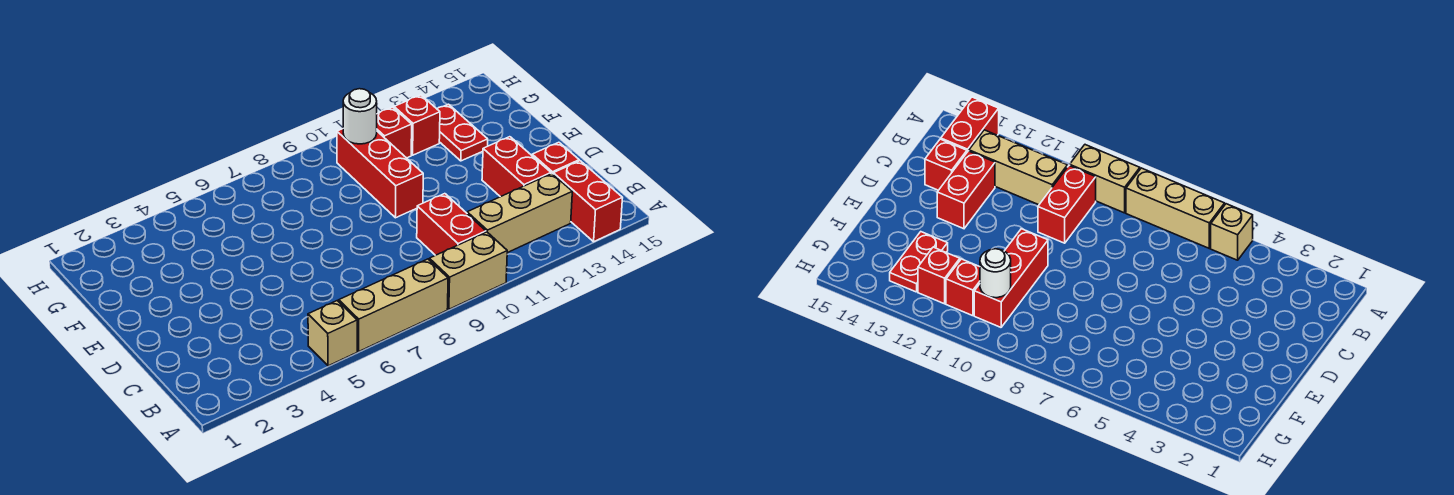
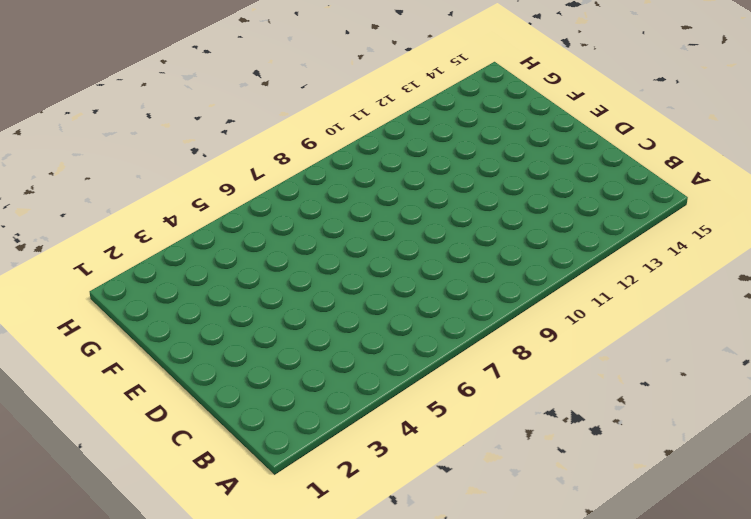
none -> tan 1x1 brick [308,301,357,366]
none -> tan 1x3 brick [339,259,448,351]
none -> tan 1x2 brick [429,232,507,309]

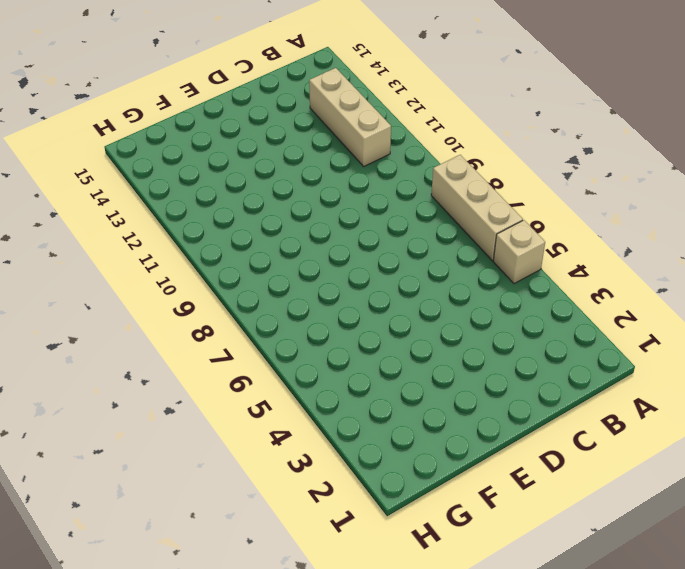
none -> tan 1x2 brick [429,232,507,309]
none -> red 1x2 brick [553,161,623,242]
none -> red 1x2 brick [417,194,486,255]

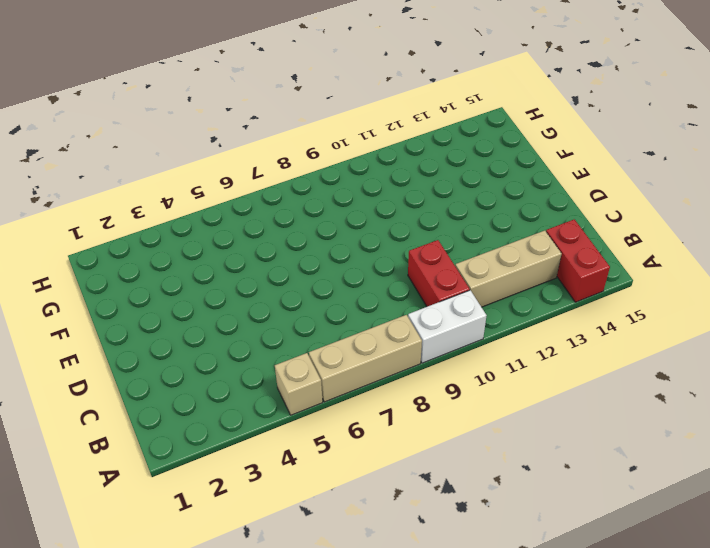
white 1x2 brick [408,290,487,363] -> tan 1x2 brick [429,232,507,309]
none -> red 1x2 brick [482,137,551,197]
none -> red 1x1 brick [532,142,579,174]
none -> red 1x3 brick [337,129,423,218]

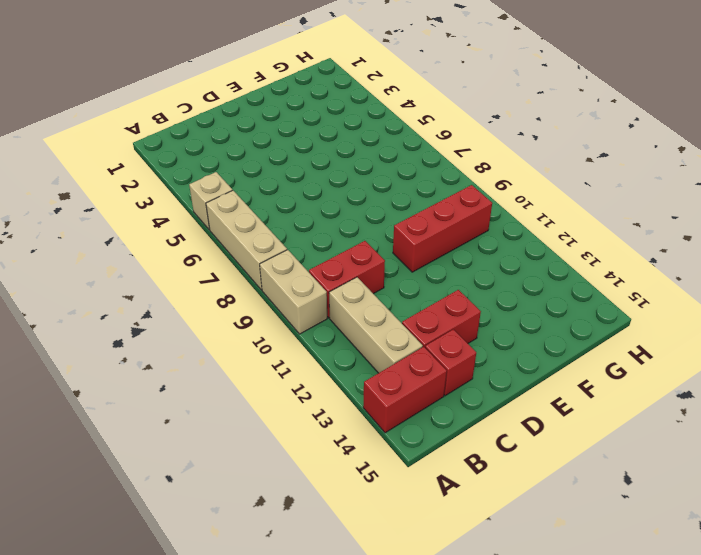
none -> red 1x2 plate [437,104,488,161]
none -> red 1x1 brick [377,107,412,158]
none -> red 1x1 brick [394,95,440,155]

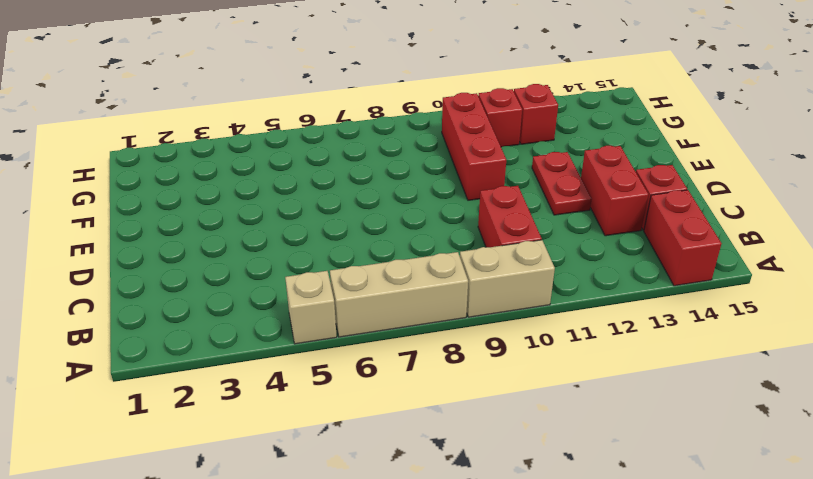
red 1x2 plate [532,152,592,215] -> red 1x2 plate moved to [437,104,488,161]
none -> tan 1x3 brick [467,174,572,253]
none -> white 1x1 round brick [343,89,377,144]

